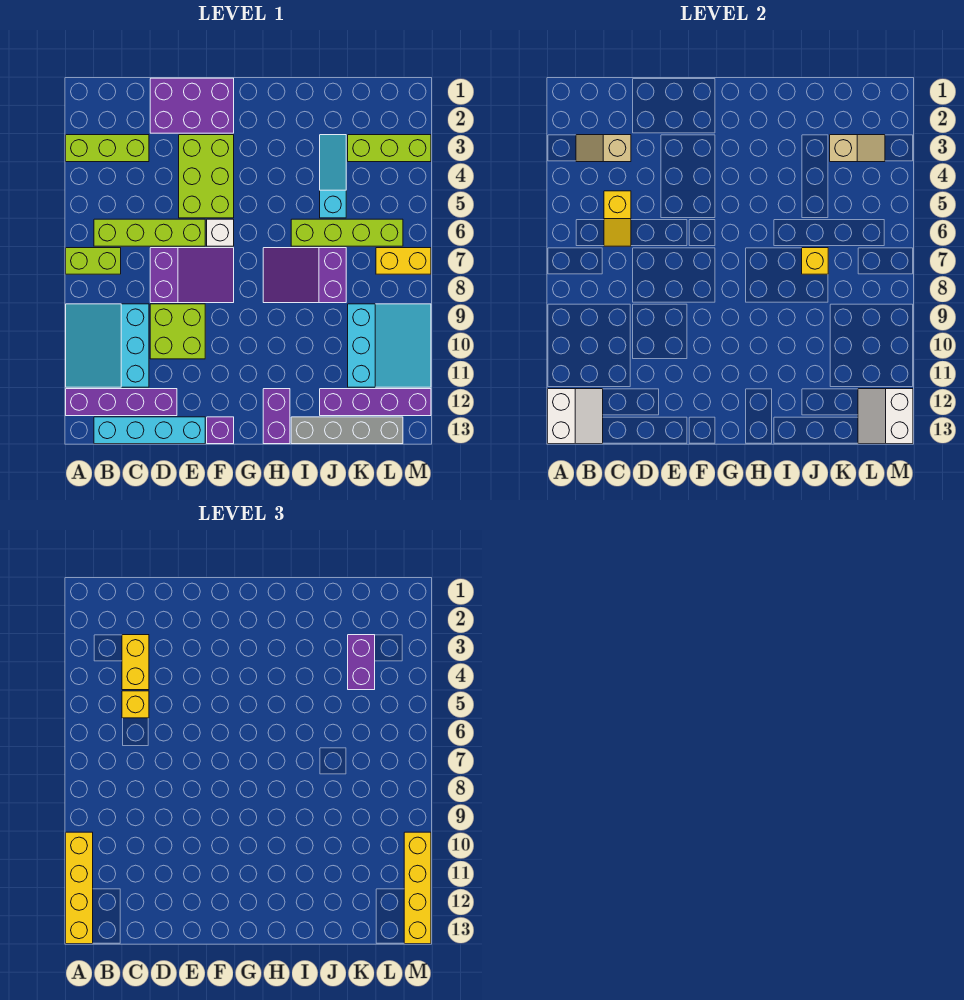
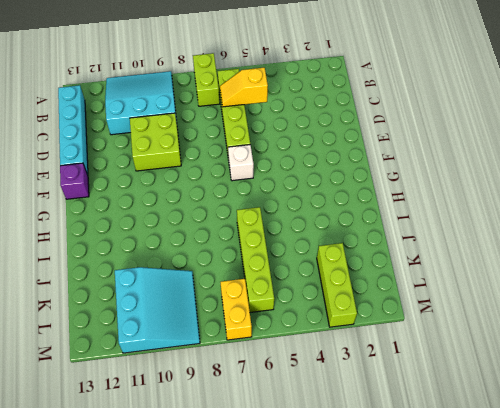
cyan 3x3 slope [115,267,200,353] -> cyan 3x3 slope turned to [348,304,431,387]
none -> lime 1x3 brick [66,135,149,162]
none -> purple 1x4 brick [66,389,177,416]
none -> purple 2x3 brick [150,78,234,133]
none -> purple 2x3 slope [150,248,234,303]

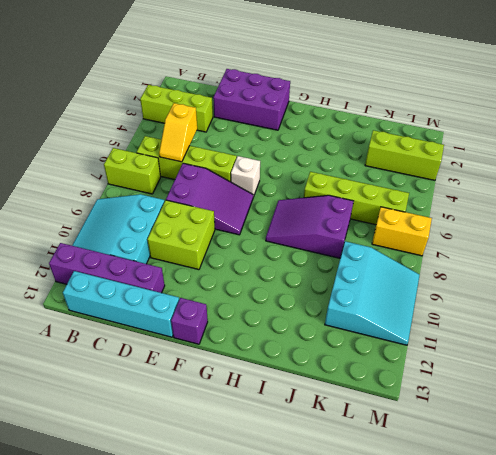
none -> lime 2x3 brick [179,135,234,218]
none -> purple 1x2 brick [263,389,290,444]
none -> grey 1x4 brick [291,417,403,444]
none -> cyan 1x3 slope [320,135,346,218]

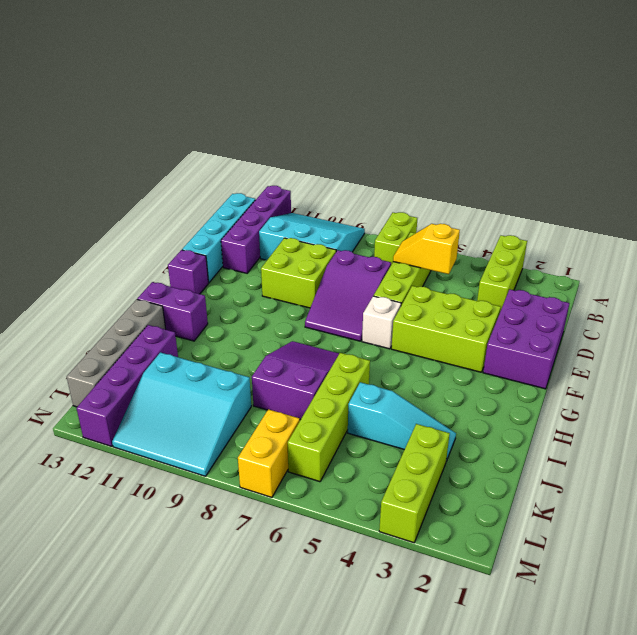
none -> white 2x2 slope [548,389,603,444]
none -> tan 1x2 slope [576,135,631,162]
none -> yellow 1x1 brick [802,248,828,274]
none -> tan 1x2 slope [830,135,885,162]

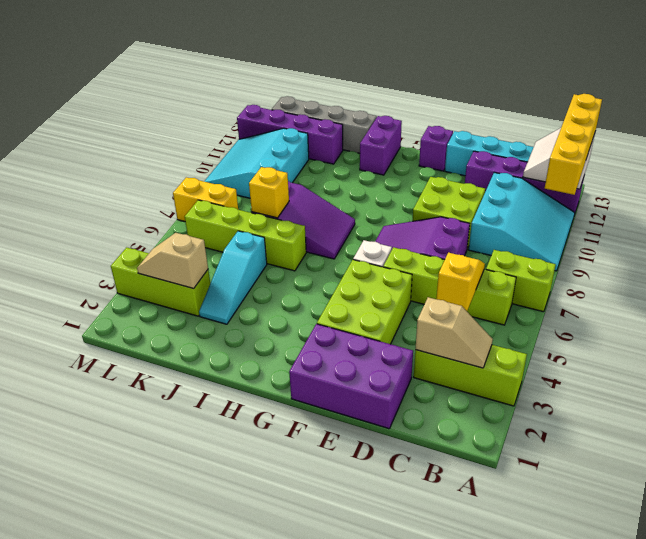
none -> white 2x2 slope [858,389,913,444]
none -> yellow 1x2 brick [122,635,149,690]
none -> yellow 1x1 brick [122,691,149,718]
none -> purple 1x2 brick [348,635,375,690]

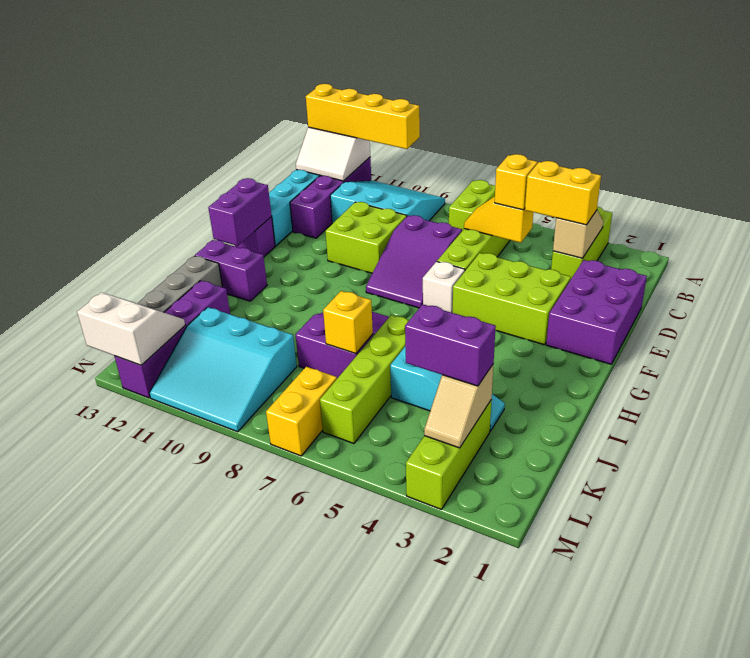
purple 1x2 brick [208,178,272,246] -> none
none -> yellow 1x4 brick [404,832,431,944]

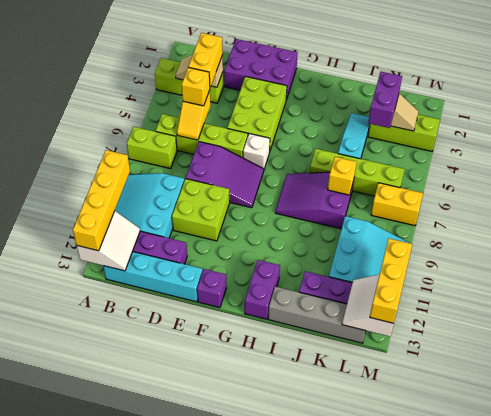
yellow 1x3 brick [370,239,412,323] -> yellow 1x4 brick [404,832,431,944]

